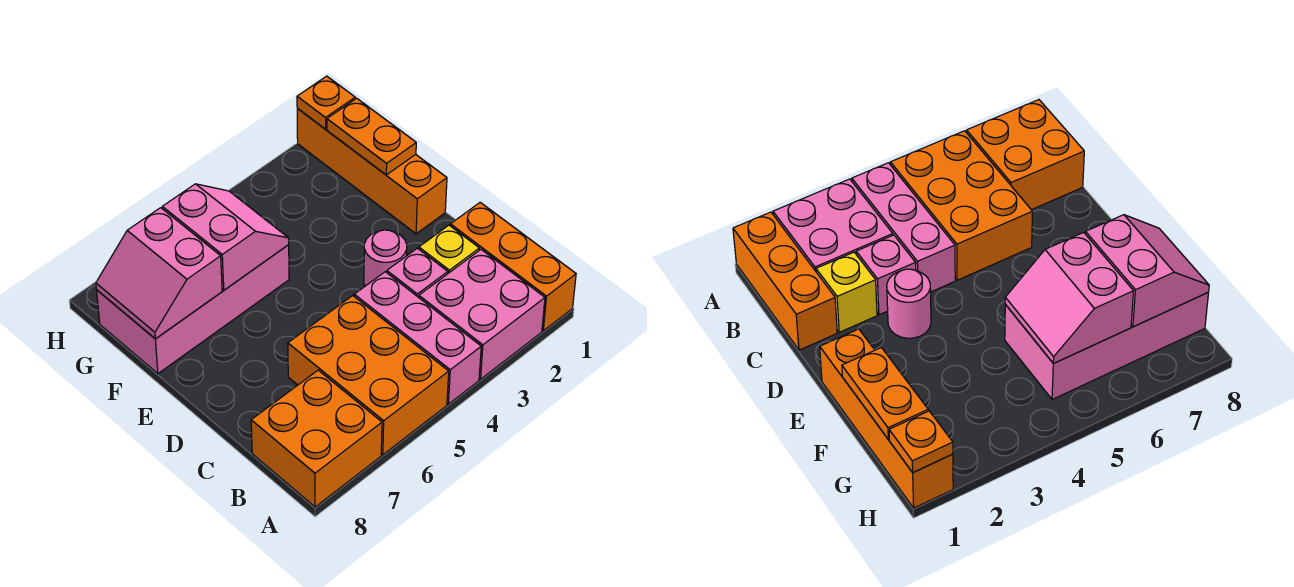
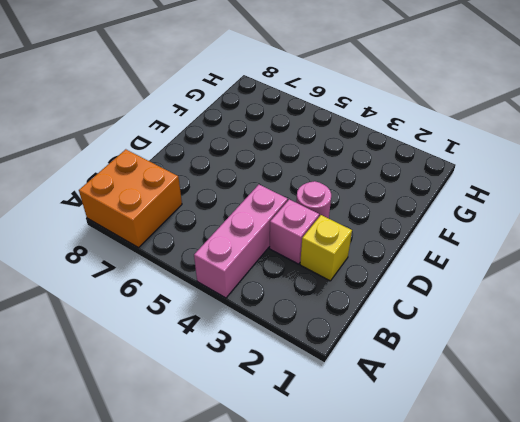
none -> orange 1x3 brick [450,202,576,331]
none -> pink 2x2 brick [419,250,545,379]
none -> orange 2x3 brick [288,296,449,455]

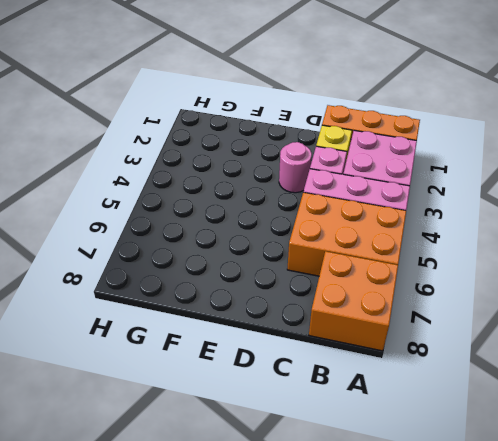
none -> orange 1x4 brick [297,108,447,234]
none -> pink 2x4 brick [97,245,289,374]
none -> orange 1x2 plate [327,98,416,175]

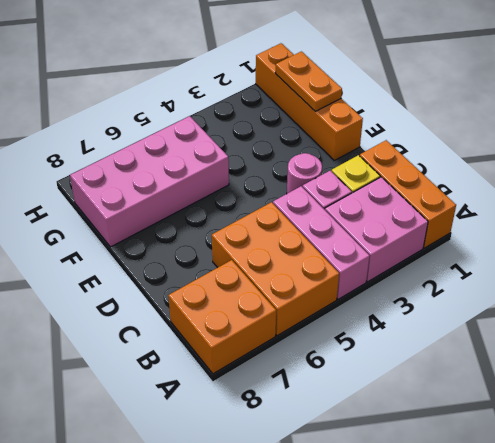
none -> pink 2x2 slope [162,184,289,290]
none -> pink 2x2 slope [96,208,222,339]
none -> orange 1x1 plate [297,76,355,129]

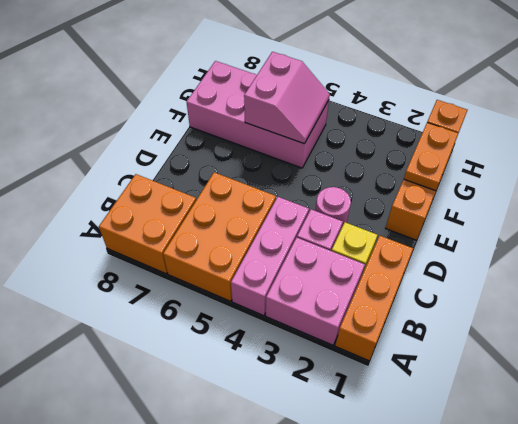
none -> pink 2x2 slope [96,208,222,339]

